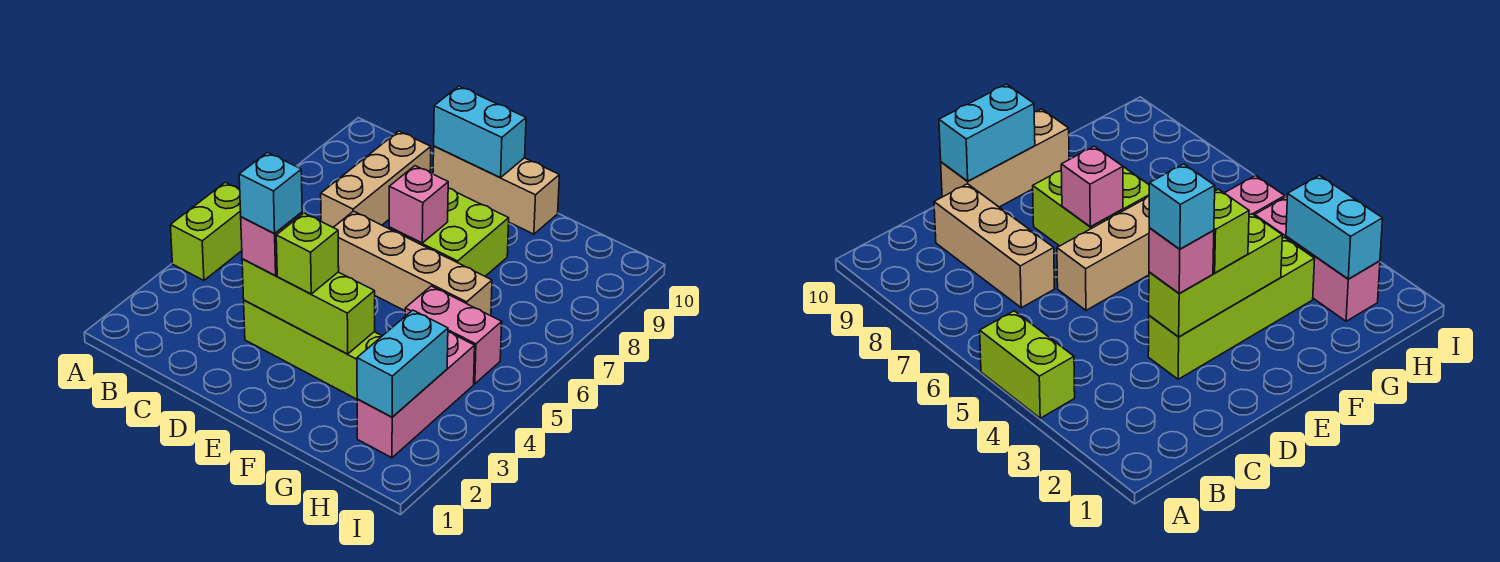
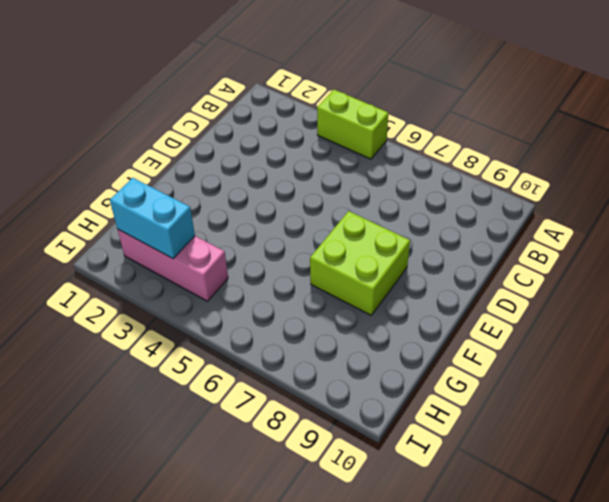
none -> tan 1x3 brick [321,131,431,227]
none -> lime 1x4 brick [244,300,382,399]
none -> tan 1x4 brick [333,211,492,316]

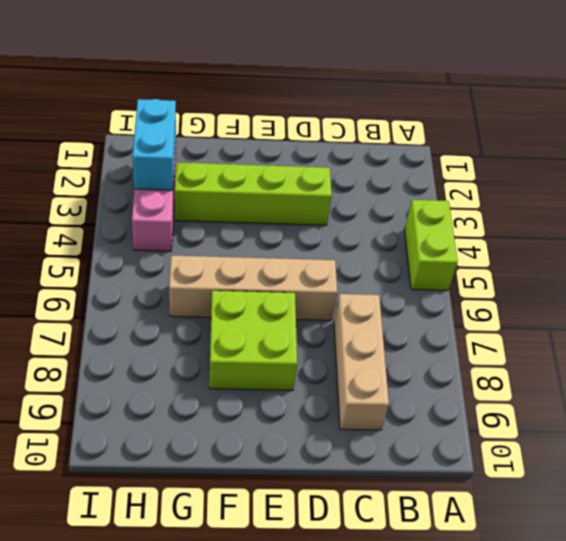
none -> tan 1x3 brick [433,146,559,234]
none -> pink 1x2 brick [405,286,502,384]
none -> lime 1x3 brick [242,259,375,354]

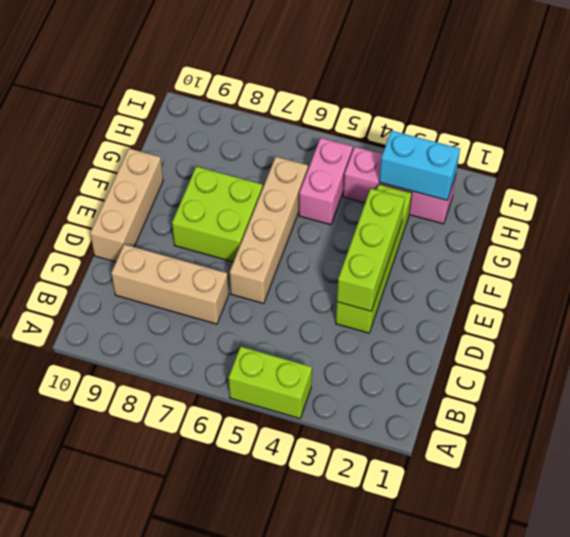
none -> cyan 1x2 brick [434,86,526,178]
none -> pink 1x1 brick [389,166,448,243]
none -> pink 1x1 brick [241,212,302,276]

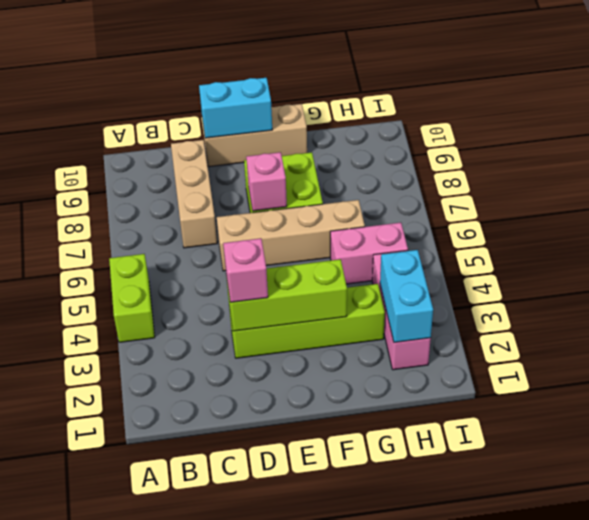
none -> lime 1x1 brick [276,213,339,294]
none -> cyan 1x1 brick [239,152,302,233]

